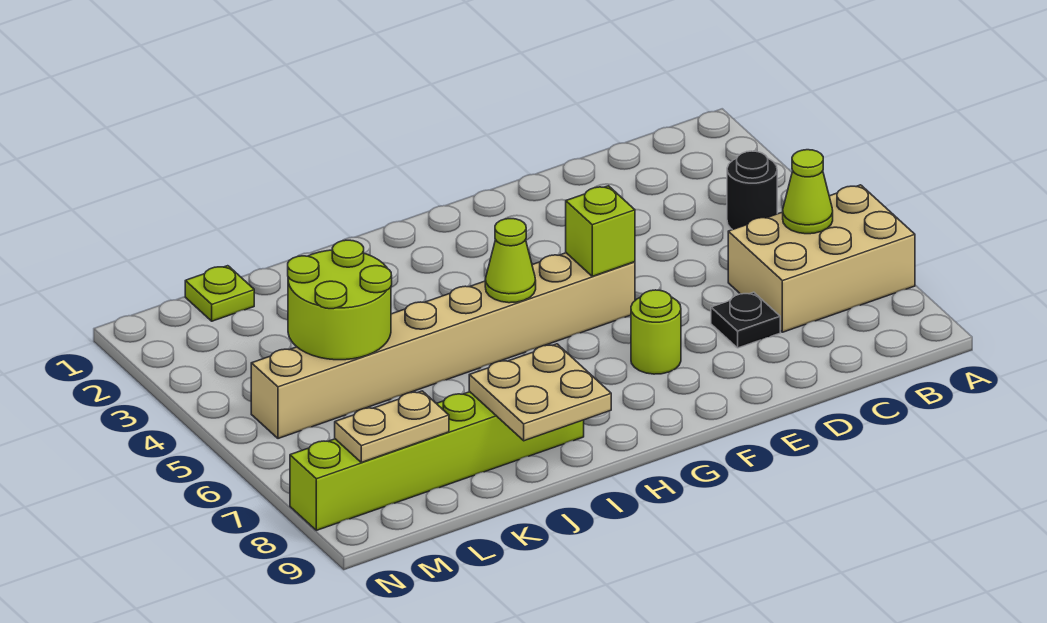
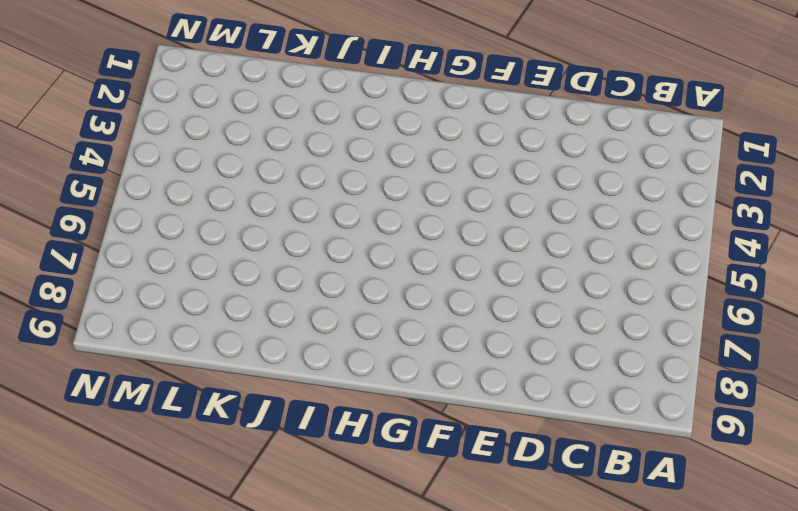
none -> tan 2x3 brick [728,185,915,332]
none -> black 1x1 round brick [727,151,777,230]
none -> black 1x1 plate [711,292,780,348]

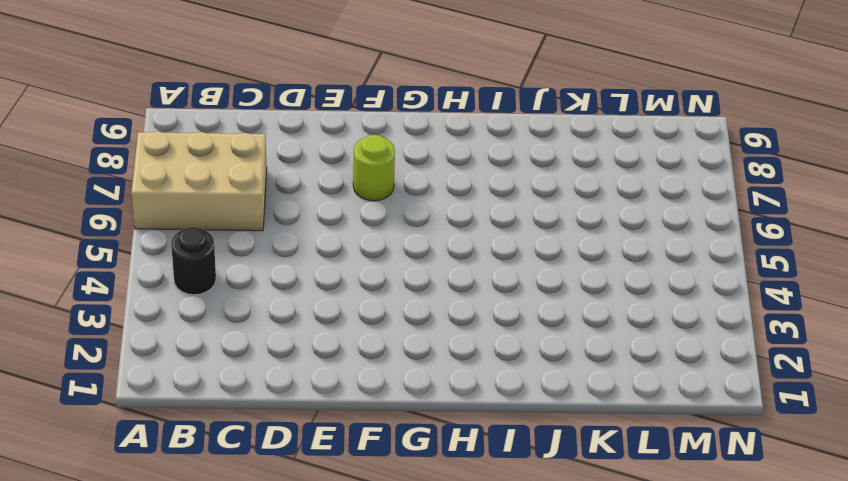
none -> black 1x1 plate [711,292,780,348]
none -> tan 1x8 brick [251,253,635,439]
none -> lime 1x6 brick [290,392,584,530]

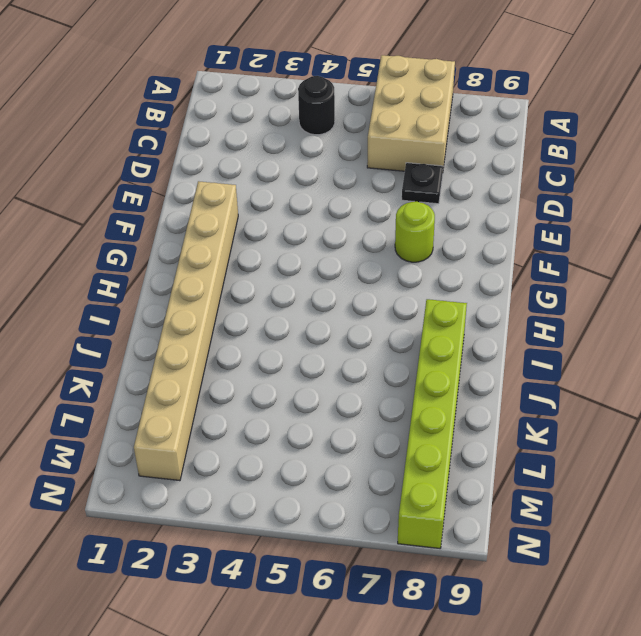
tan 1x8 brick [134,181,238,481] -> tan 1x8 brick moved to [251,253,635,439]
none -> lime 1x1 plate [185,266,254,321]
none -> lime 1x1 cone [783,150,833,234]
none -> lime 1x1 brick [566,186,635,276]

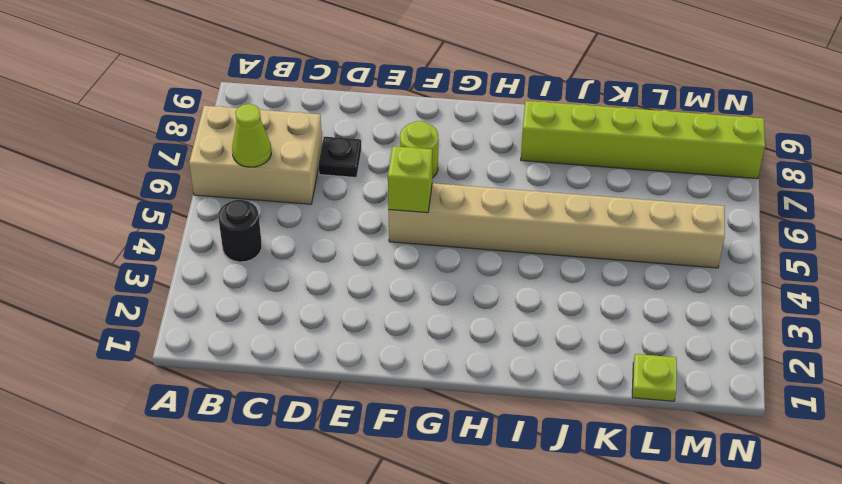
none -> lime 1x1 cone [485,219,536,303]
none -> tan 2x2 plate [469,344,611,441]
none -> lime 2x2 round brick [288,240,392,360]

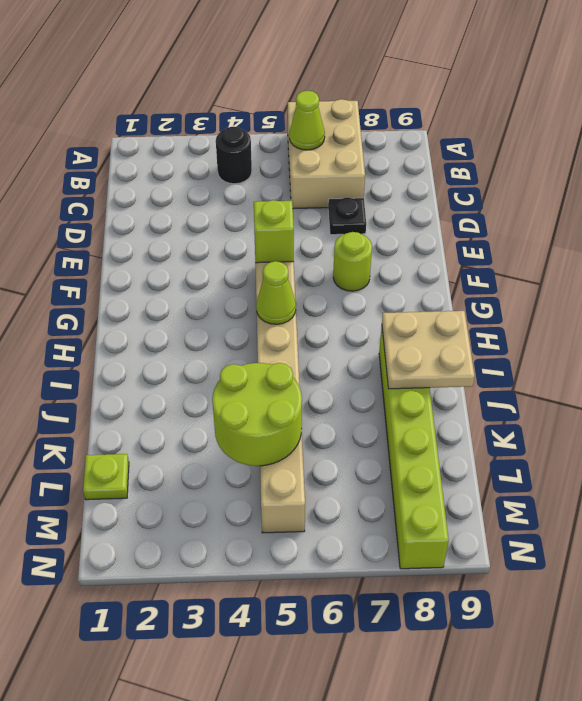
none -> tan 1x2 plate [335,391,449,462]

